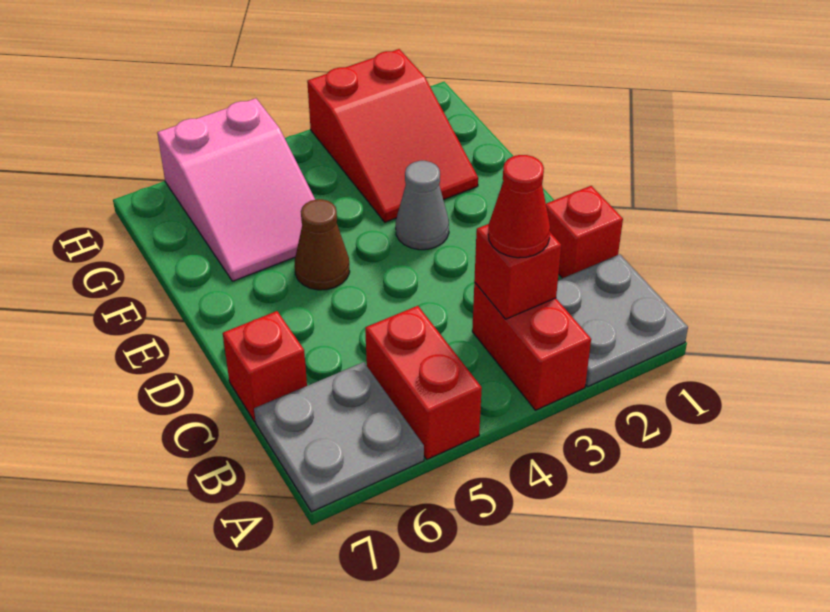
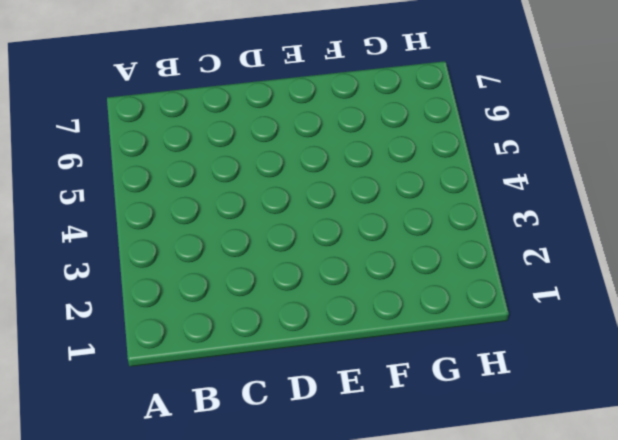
none -> grey 2x2 plate [556,254,688,387]
none -> red 1x2 brick [472,283,591,410]
none -> red 1x2 brick [365,306,482,459]

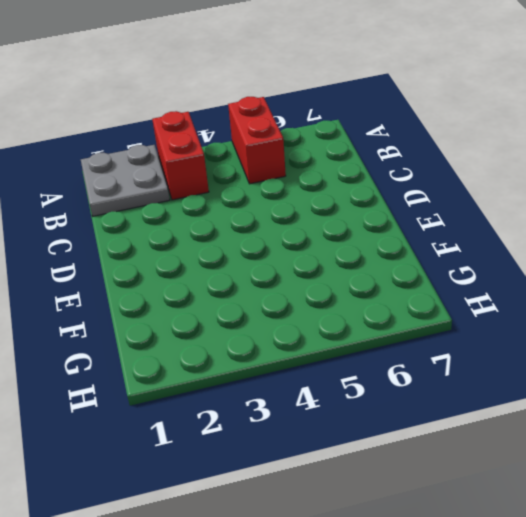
none -> grey 2x2 plate [254,362,424,512]
none -> red 1x1 brick [546,186,623,278]
none -> red 1x1 brick [223,311,307,422]

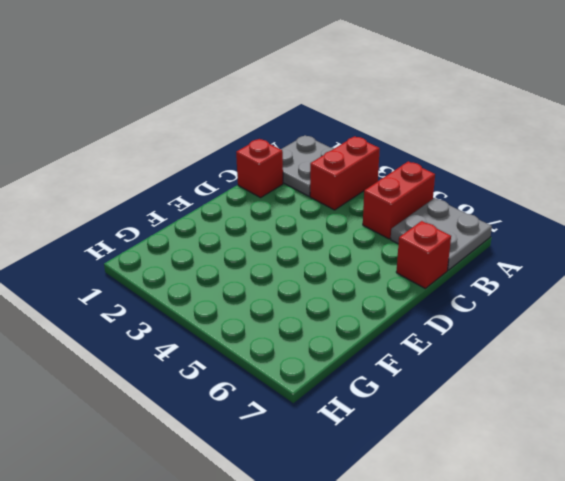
none -> grey 1x1 cone [396,161,449,250]
none -> brown 1x1 cone [295,199,350,290]
none -> red 2x3 slope [307,49,478,222]

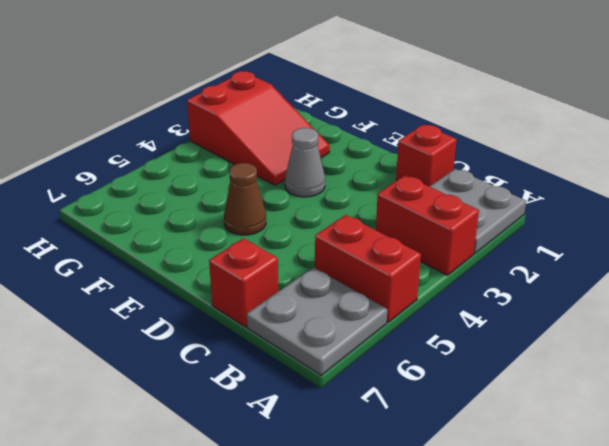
none -> pink 2x3 slope [157,98,315,281]
none -> red 1x1 brick [474,224,561,319]
none -> red 1x1 cone [488,155,550,258]

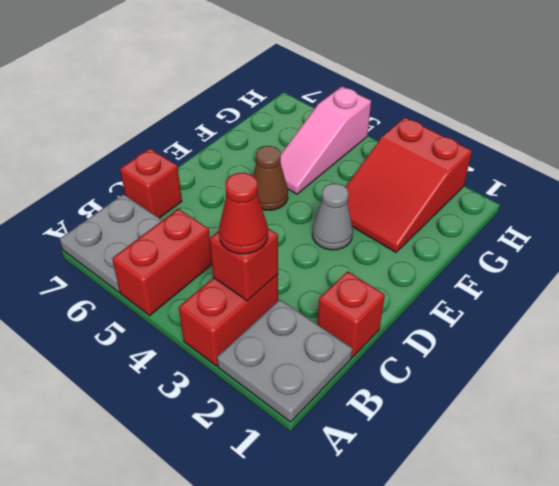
pink 1x3 slope [281,86,371,194] -> pink 2x3 slope [157,98,315,281]

